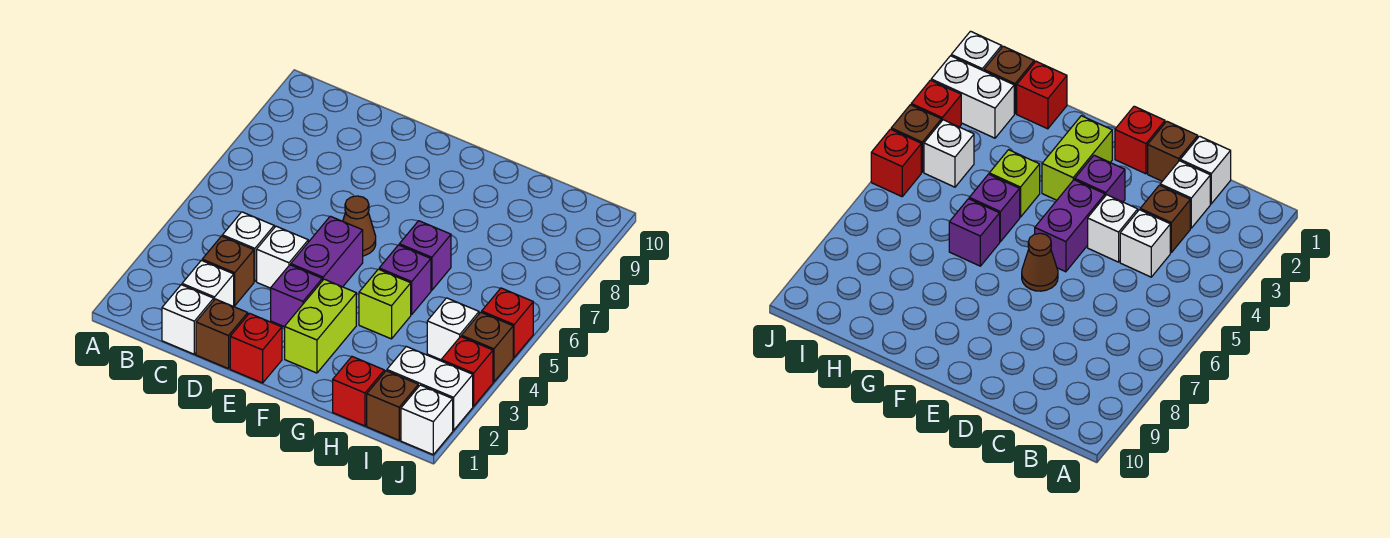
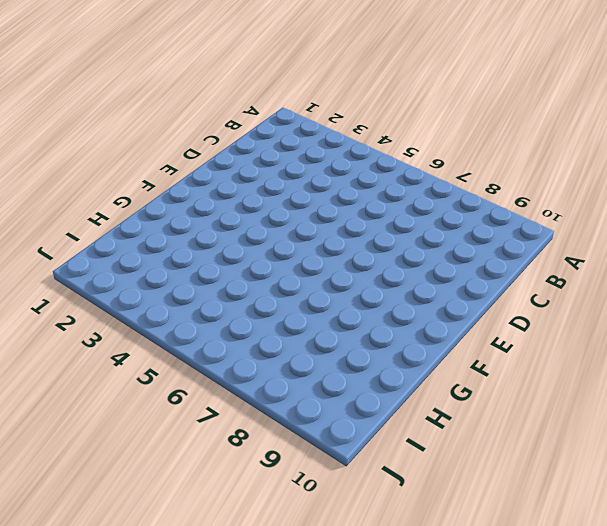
none -> white 1x1 brick [162,285,214,354]
none -> white 1x1 brick [182,260,234,306]
none -> brown 1x1 brick [202,236,254,306]

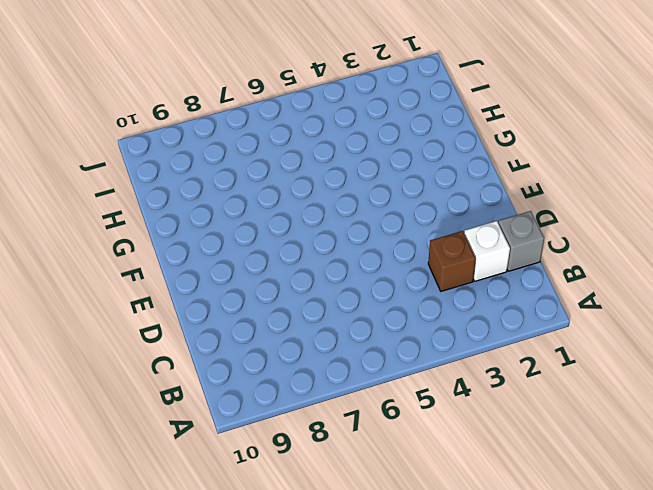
grey 1x1 brick [498,211,544,271] -> white 1x1 brick [162,285,214,354]
none -> white 1x1 brick [222,212,274,281]
none -> brown 1x1 brick [196,299,248,369]
none -> white 1x1 brick [257,226,308,288]

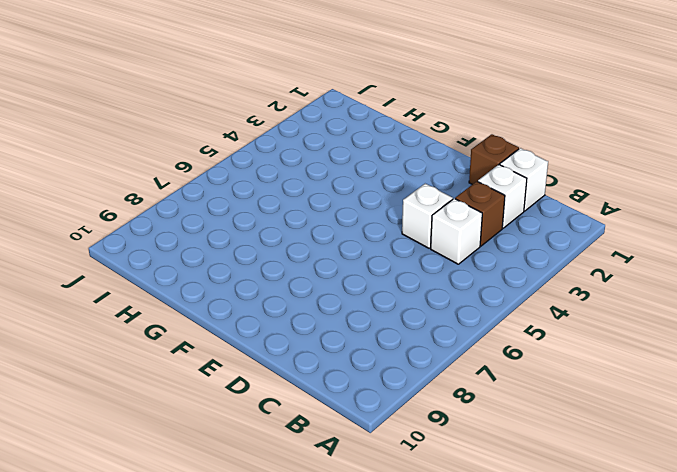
none -> red 1x1 brick [230,313,282,383]
none -> purple 1x1 brick [271,265,322,327]
none -> purple 1x2 brick [291,216,363,287]

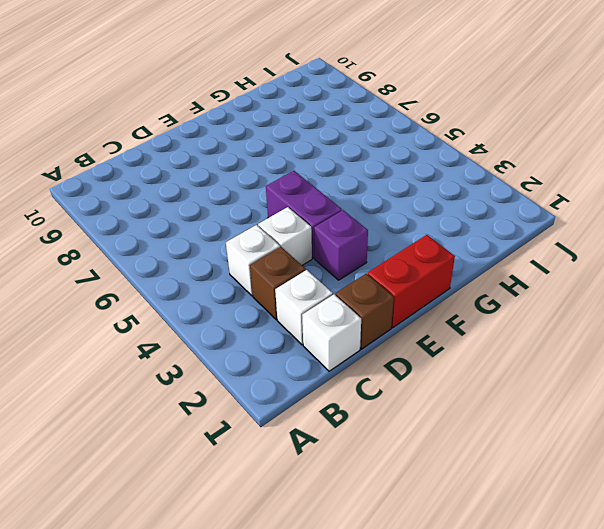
red 1x2 brick [368,235,455,327] -> red 1x1 brick [230,313,282,383]
none -> brown 1x1 cone [343,196,376,256]
none -> lime 1x2 brick [285,279,356,373]
none -> lime 1x1 brick [359,269,411,339]

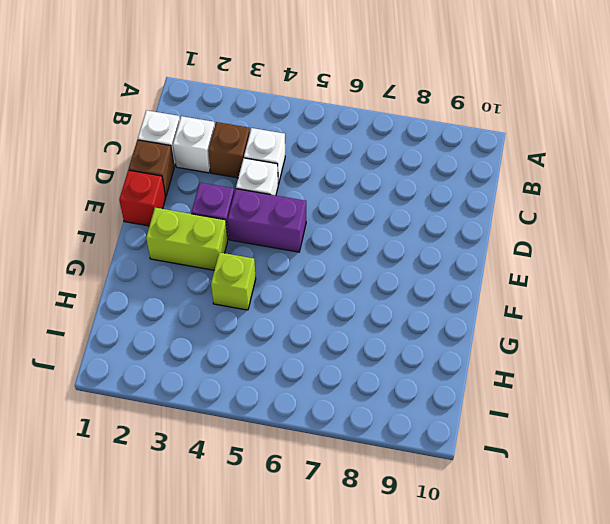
none -> brown 1x1 cone [343,196,376,256]
none -> purple 1x1 brick [379,245,431,315]
none -> purple 1x1 brick [399,221,451,290]

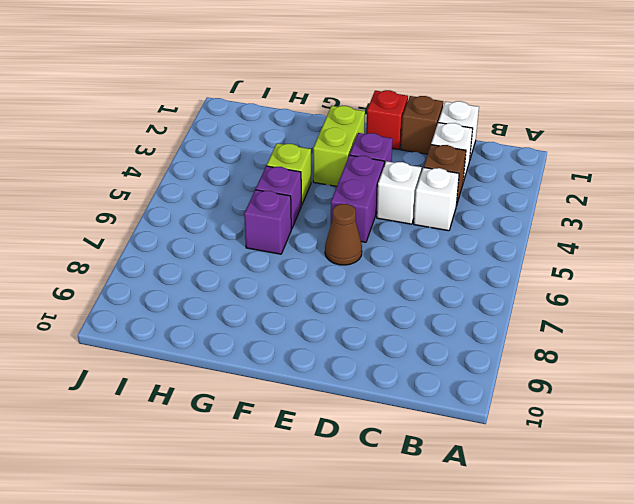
none -> red 1x1 brick [333,357,384,426]
none -> brown 1x1 brick [367,371,418,440]
none -> white 1x2 brick [387,347,473,430]

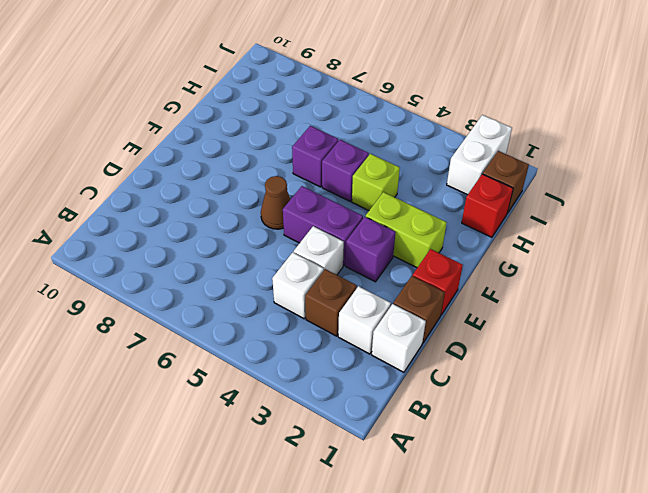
none -> white 1x1 brick [427,298,479,360]
none -> white 1x1 brick [401,385,453,455]
none -> red 1x1 brick [441,337,493,406]

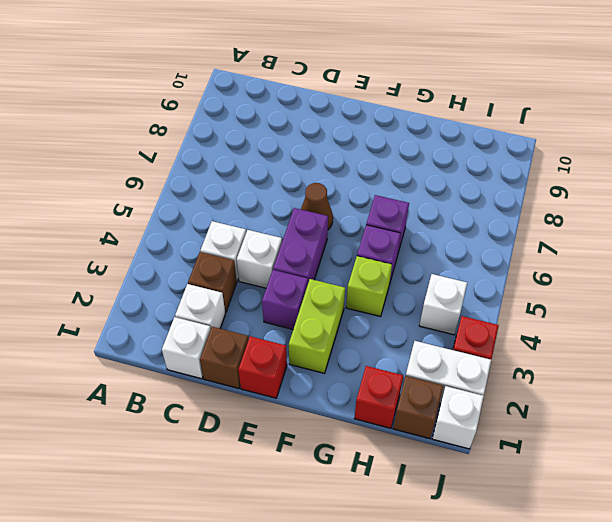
none -> brown 1x1 brick [461,312,513,382]
none -> red 1x1 brick [482,288,533,358]

